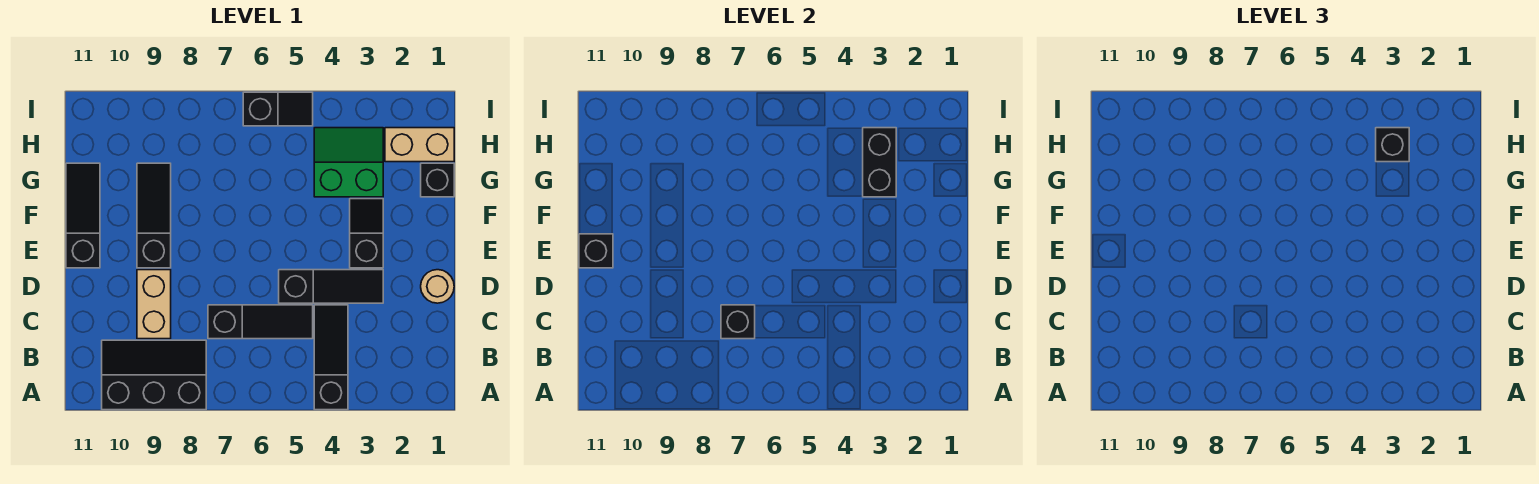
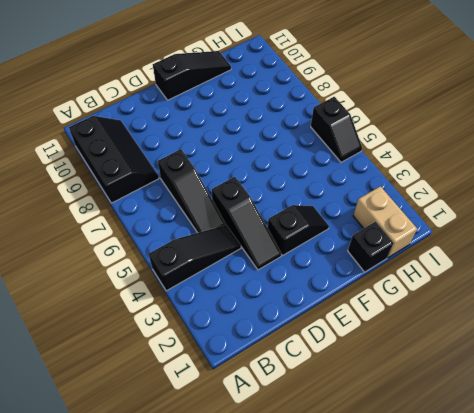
none -> tan 1x2 brick [137,270,171,339]
none -> tan 1x1 round brick [421,270,454,303]
none -> black 1x3 slope [137,163,171,268]

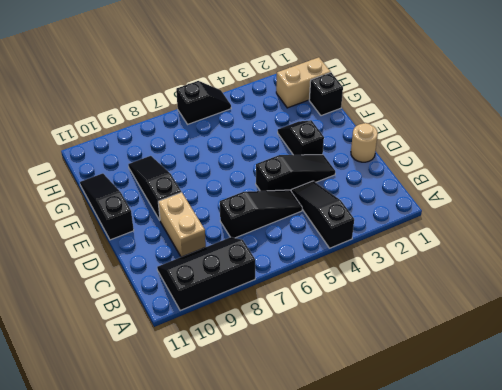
none -> green 2x2 slope [314,128,383,197]
none -> black 1x1 brick [721,305,755,339]
none -> black 1x1 brick [579,234,613,268]

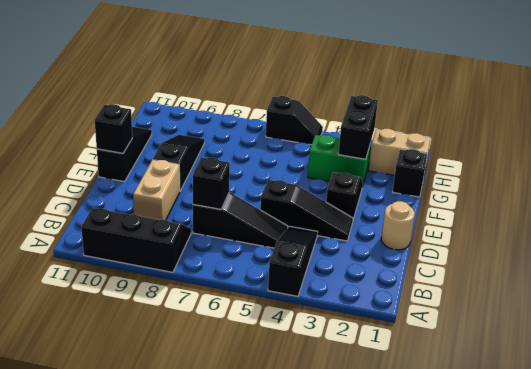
none -> black 1x1 brick [1376,128,1409,162]

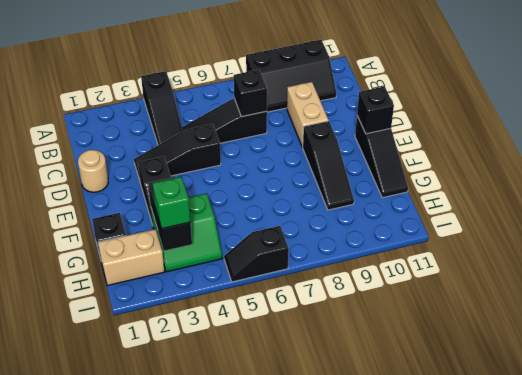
green 1x1 brick [152,177,190,229] -> black 1x1 brick [1376,128,1409,162]

